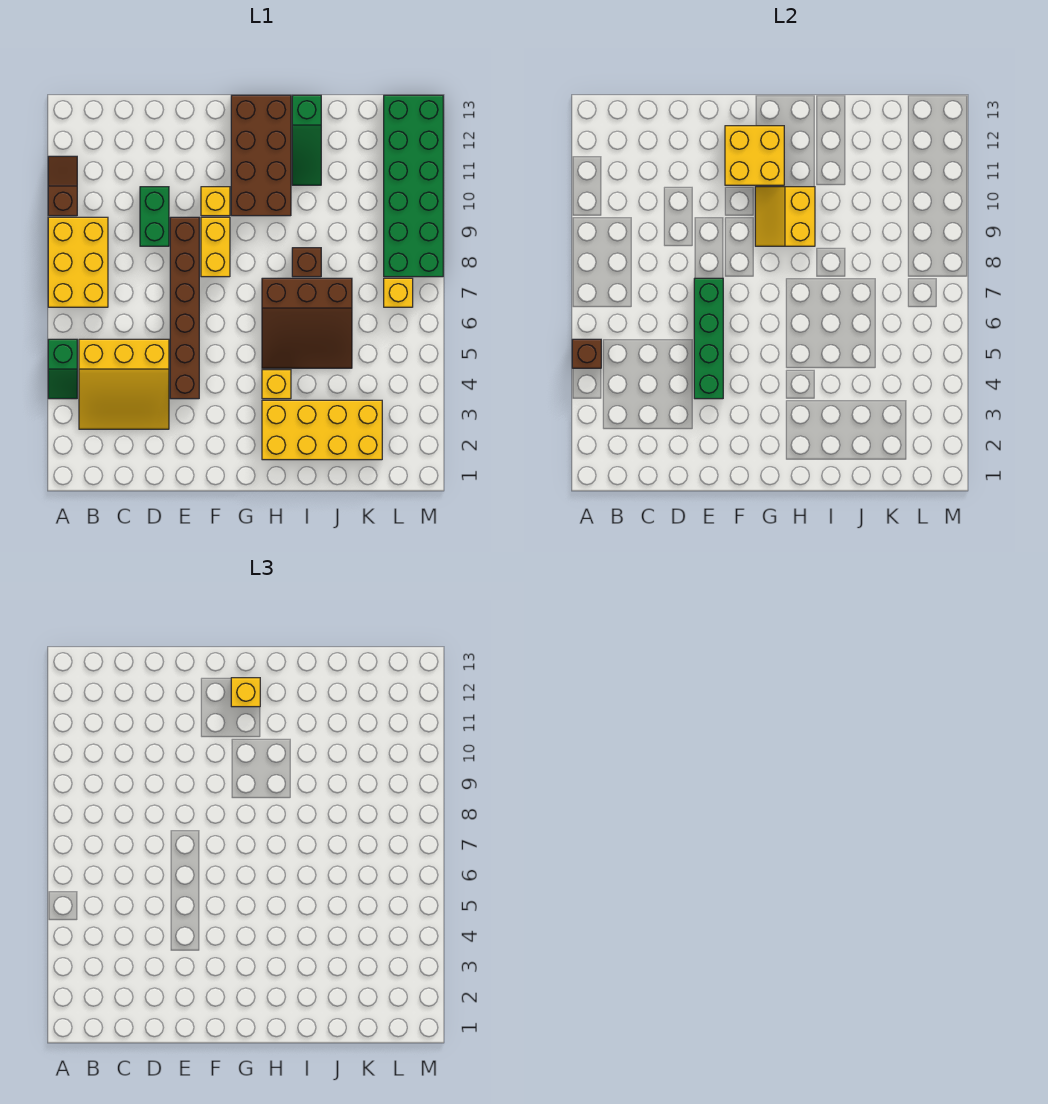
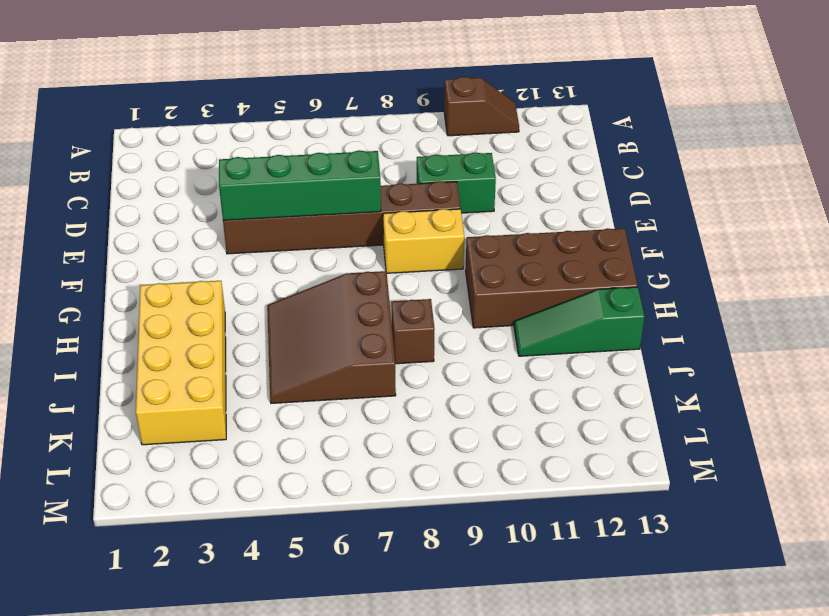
none -> green 1x2 slope [48,339,77,399]
none -> yellow 2x3 brick [48,217,108,307]
none -> yellow 3x3 slope [79,339,169,429]

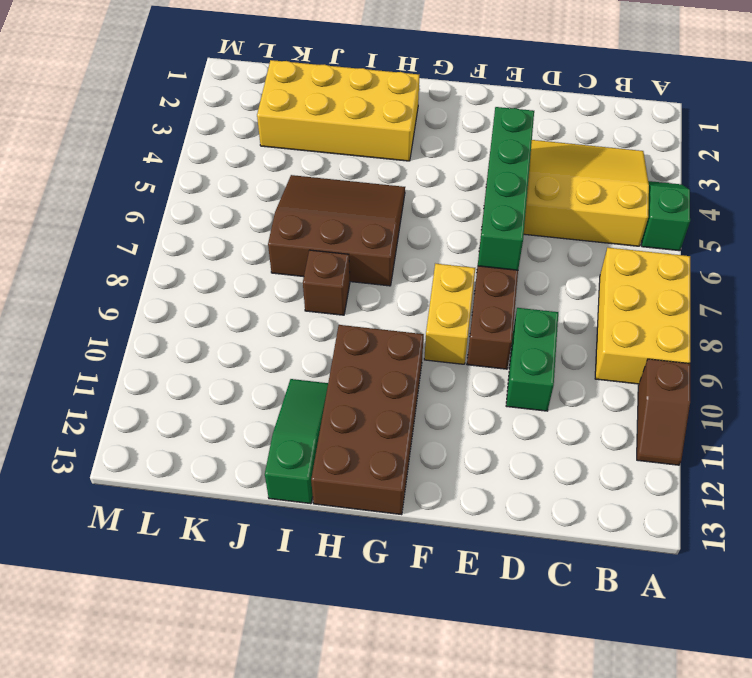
none -> yellow 1x1 brick [201,187,230,216]
none -> yellow 1x1 brick [262,370,291,399]
none -> yellow 1x1 brick [384,278,413,307]

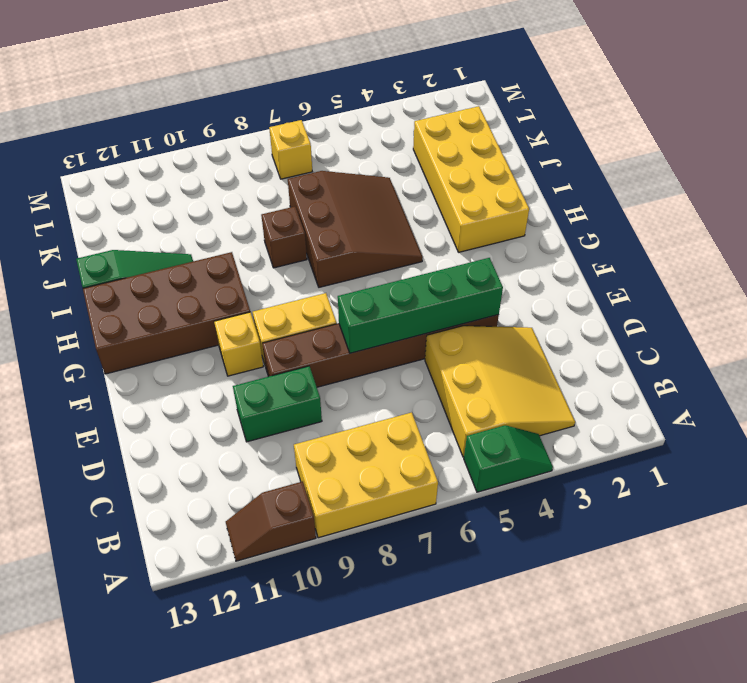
none -> yellow 1x1 brick [262,370,291,399]
none -> green 2x6 brick [384,95,443,277]
none -> brown 1x1 brick [572,339,601,368]

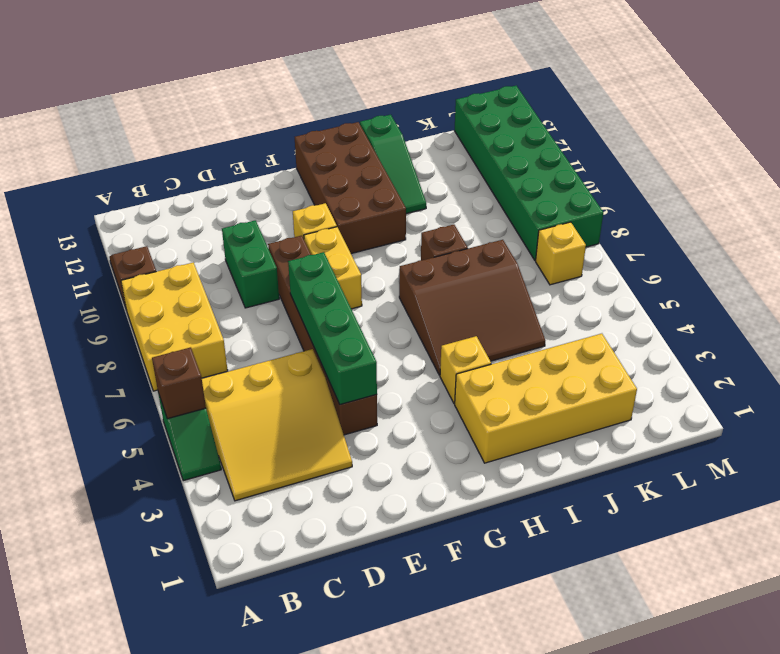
none -> yellow 2x2 brick [725,126,784,185]
none -> yellow 2x2 slope [755,187,815,246]
none -> yellow 1x1 brick [231,678,260,707]

